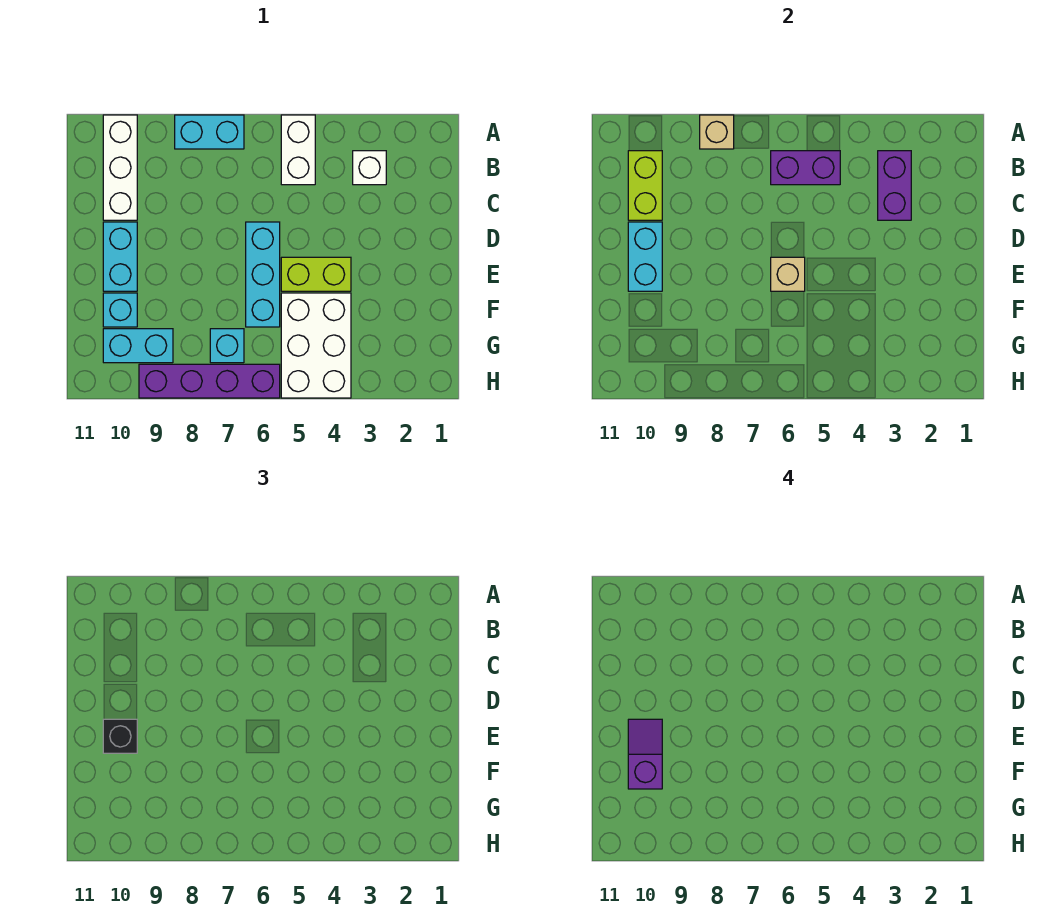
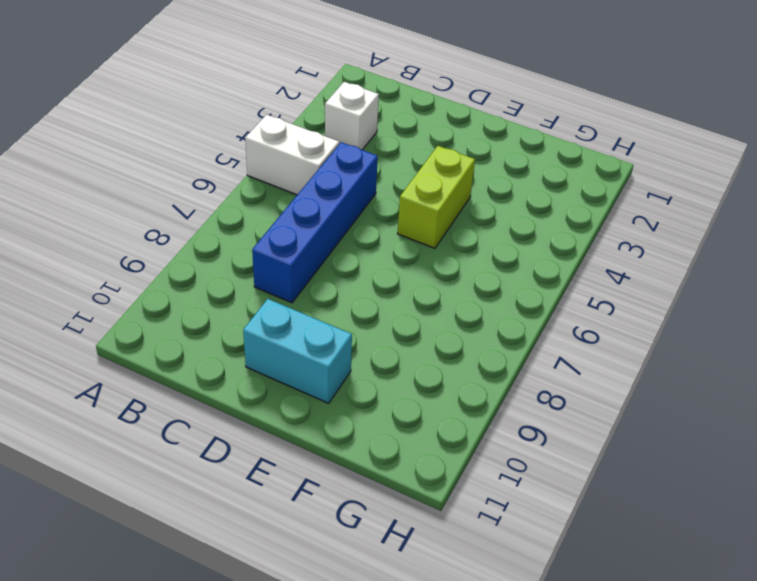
blue 1x4 brick [252,142,378,303] -> none
none -> cyan 1x2 brick [175,115,244,149]
none -> white 1x3 brick [103,115,137,220]
none -> cyan 1x3 brick [246,222,280,327]

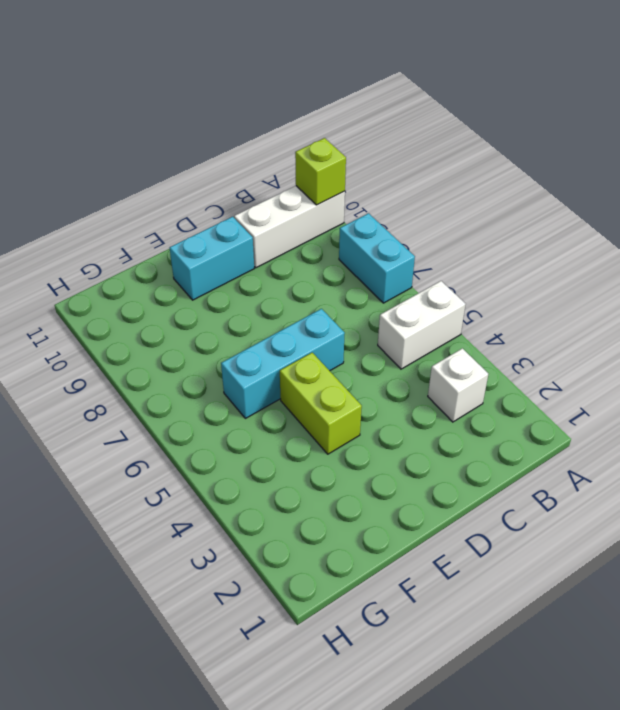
lime 1x1 brick [295,138,346,205] -> none
none -> white 2x3 brick [281,293,351,398]
none -> cyan 1x1 brick [103,293,137,327]
none -> cyan 1x1 brick [210,329,244,363]

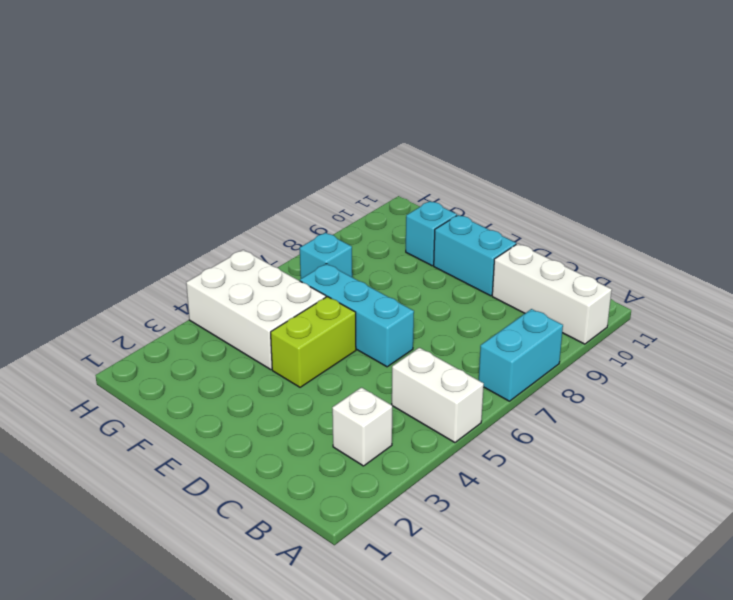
none -> cyan 1x2 brick [103,329,173,363]
none -> purple 1x4 brick [139,364,280,398]
none -> tan 1x1 brick [700,115,734,149]

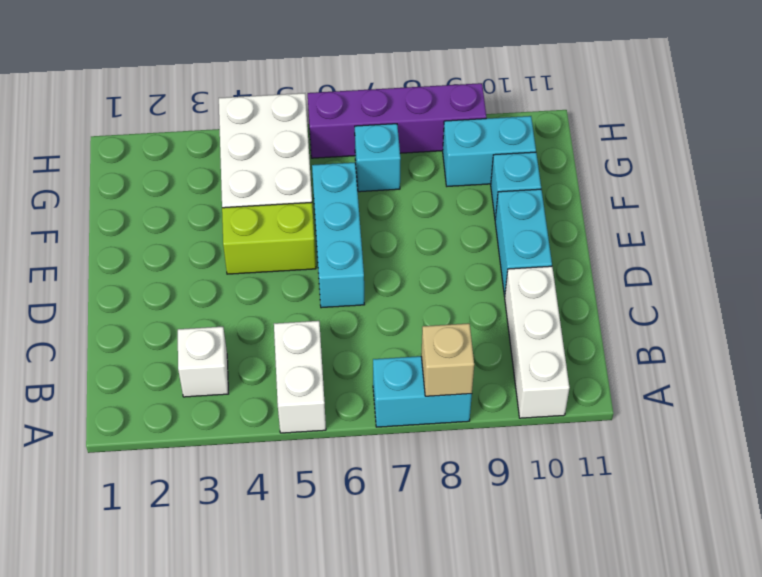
none -> purple 1x2 brick [878,151,911,220]
none -> purple 1x2 brick [771,151,840,185]
none -> lime 1x2 brick [628,151,662,220]

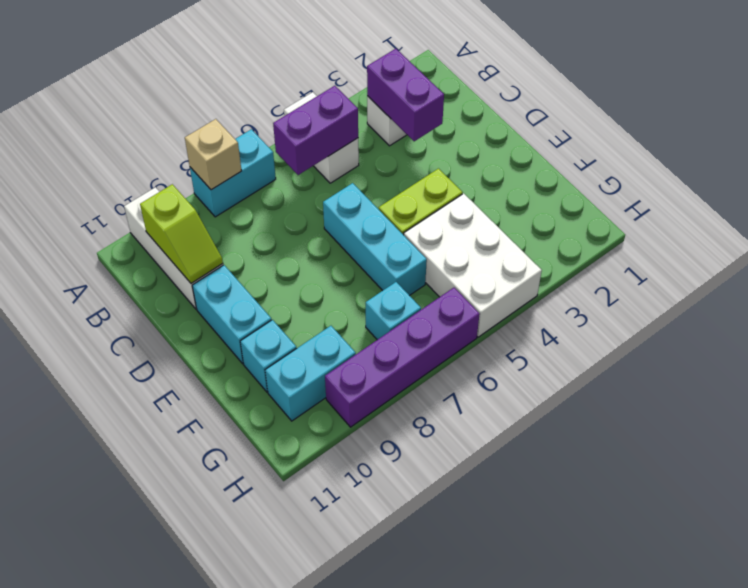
lime 1x2 slope [140,184,223,283] -> lime 1x2 brick [628,151,662,220]
none -> cyan 1x2 brick [628,222,662,291]
none -> tan 1x1 brick [771,257,805,291]
none -> black 1x1 brick [103,719,137,753]

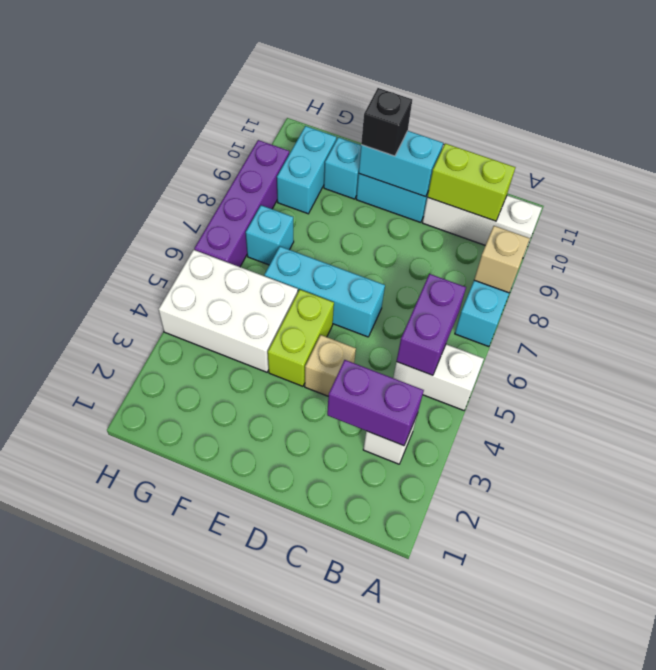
tan 1x1 brick [305,335,356,396] -> tan 1x1 brick moved to [771,257,805,291]
none -> purple 1x2 slope [628,719,662,789]

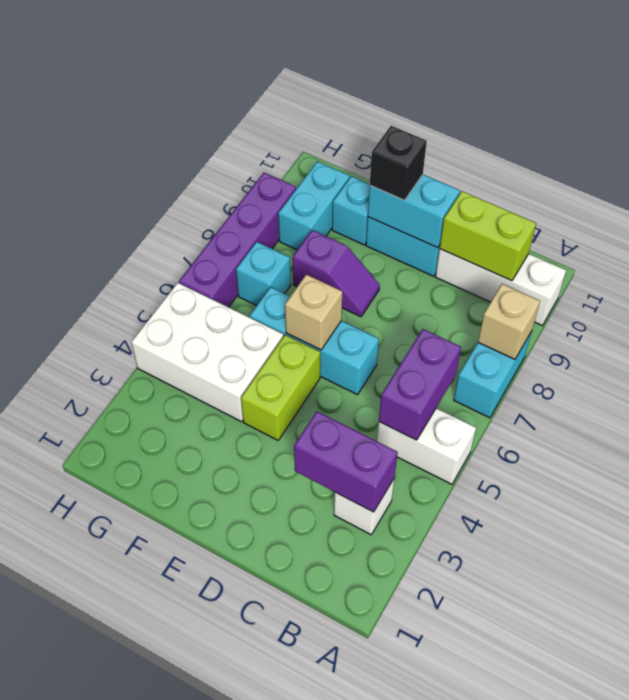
purple 1x2 slope [293,230,380,317] -> purple 1x2 slope moved to [628,719,662,789]

